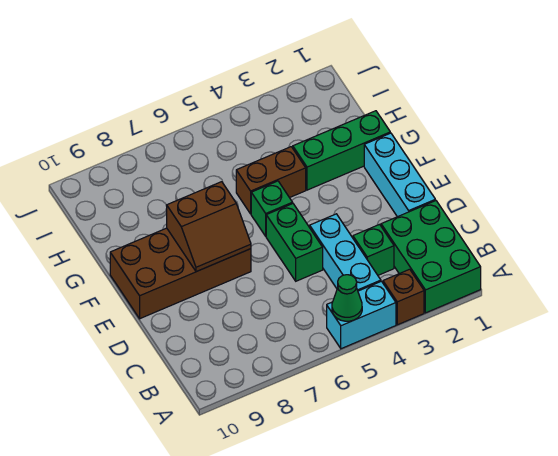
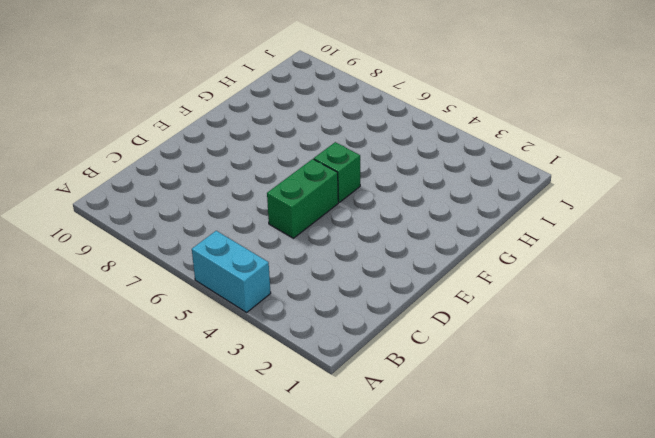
none -> green 2x3 brick [381,201,481,313]
none -> brown 1x1 brick [383,269,424,325]
none -> cyan 1x3 brick [310,214,381,291]

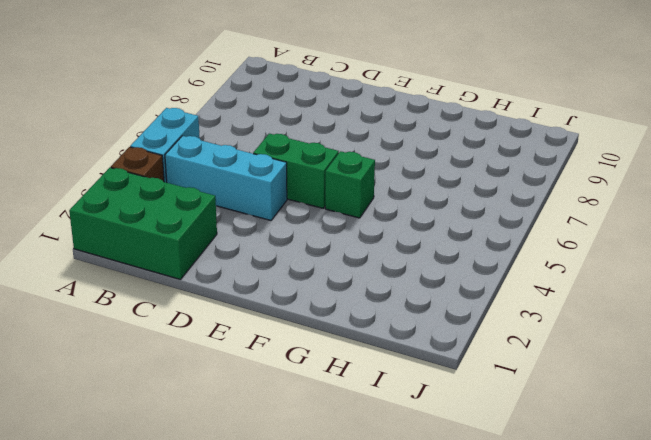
none -> green 1x1 brick [353,224,394,275]
none -> cyan 1x3 brick [364,133,435,217]
none -> brown 2x4 brick [110,228,251,319]

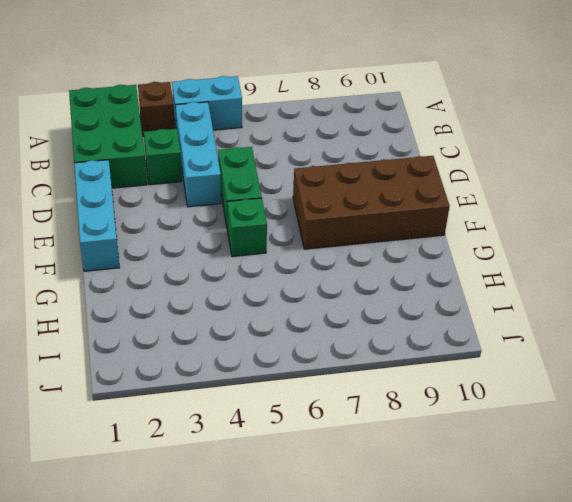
none -> green 1x3 brick [293,111,390,190]
none -> brown 1x2 brick [236,147,306,214]
none -> green 1x1 cone [332,275,362,321]

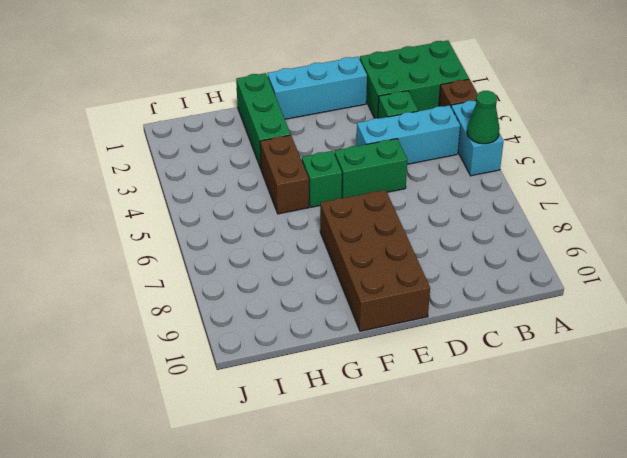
none -> brown 2x2 slope [167,182,251,272]

